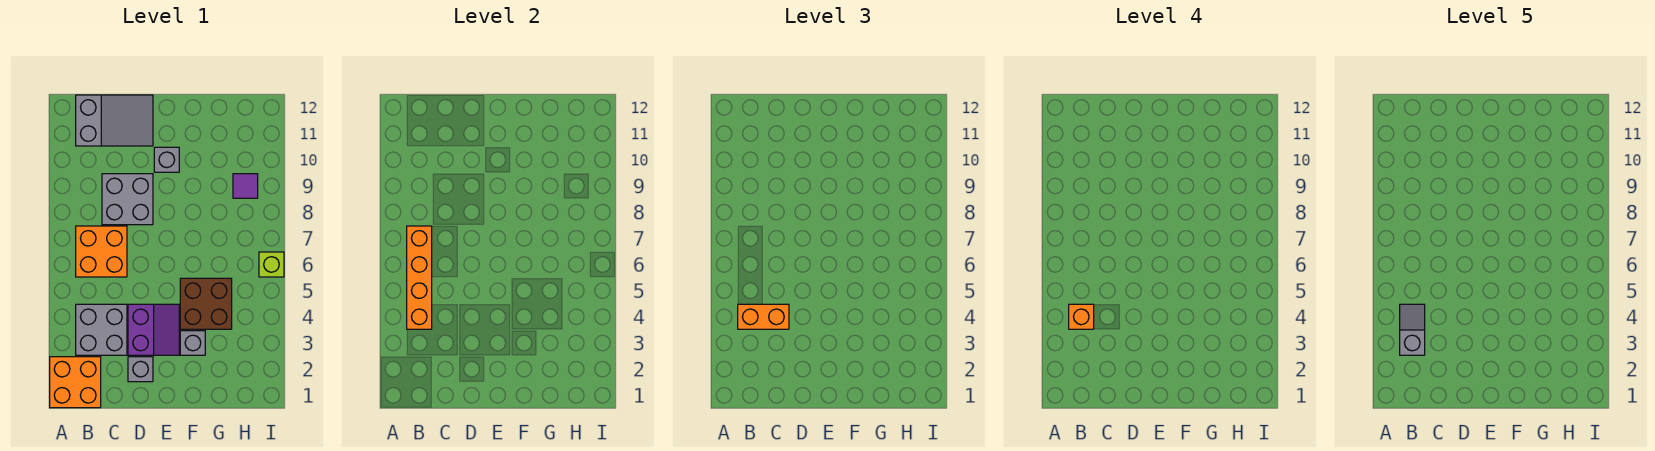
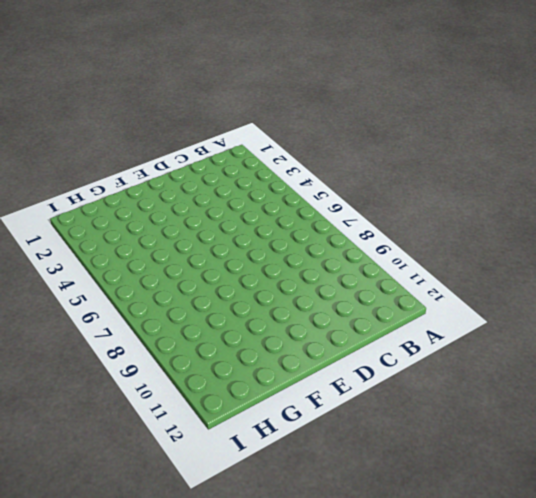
none -> orange 2x2 brick [50,357,101,408]
none -> grey 2x2 brick [76,304,127,355]
none -> orange 2x2 brick [76,226,127,277]

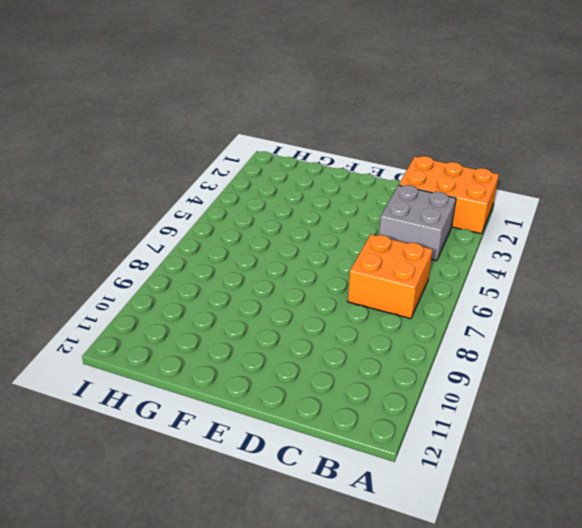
orange 2x3 brick [399,156,499,234] -> orange 2x2 brick [50,357,101,408]
none -> grey 2x3 slope [76,95,153,146]
none -> grey 2x2 brick [102,174,153,225]
none -> grey 1x1 brick [128,357,153,382]

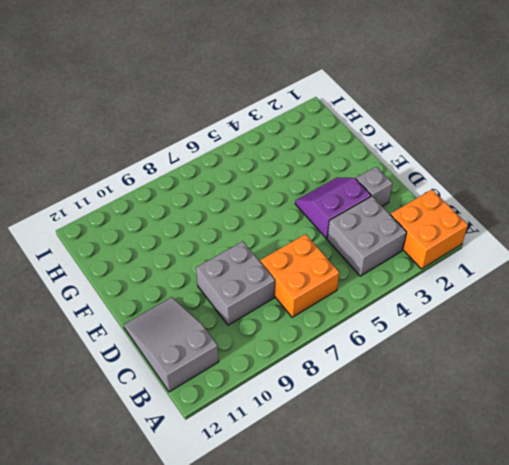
none -> grey 1x1 brick [154,147,179,172]
none -> grey 1x1 brick [180,331,205,355]
none -> brown 2x2 brick [180,278,232,329]

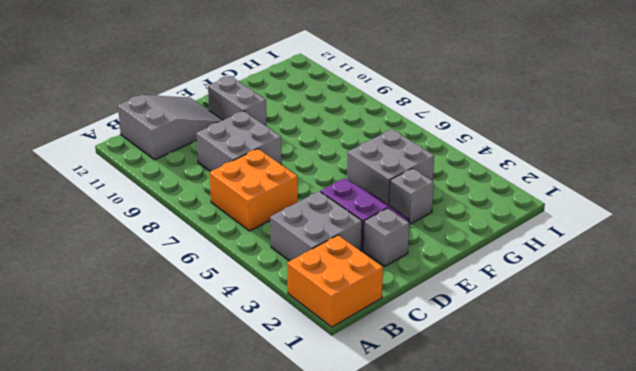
grey 1x2 brick [208,76,267,126] -> grey 1x1 brick [154,147,179,172]
grey 2x2 brick [347,129,434,205] -> brown 2x2 brick [180,278,232,329]
none -> purple 1x1 tile [233,174,258,198]
none -> lime 1x1 brick [259,252,284,277]
none -> orange 1x4 brick [407,226,432,329]

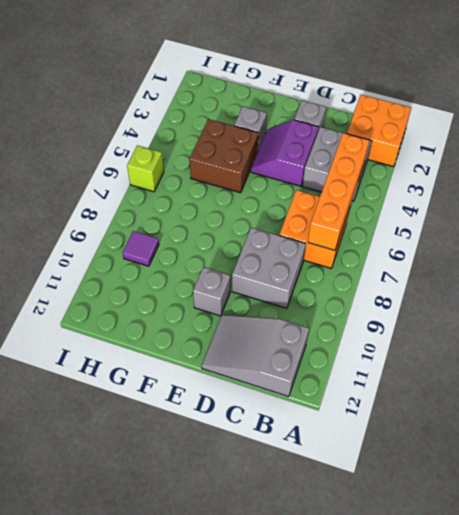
none -> orange 1x2 brick [738,304,789,329]
none -> orange 1x1 brick [1069,304,1094,329]
none -> grey 1x2 slope [1400,304,1425,355]

